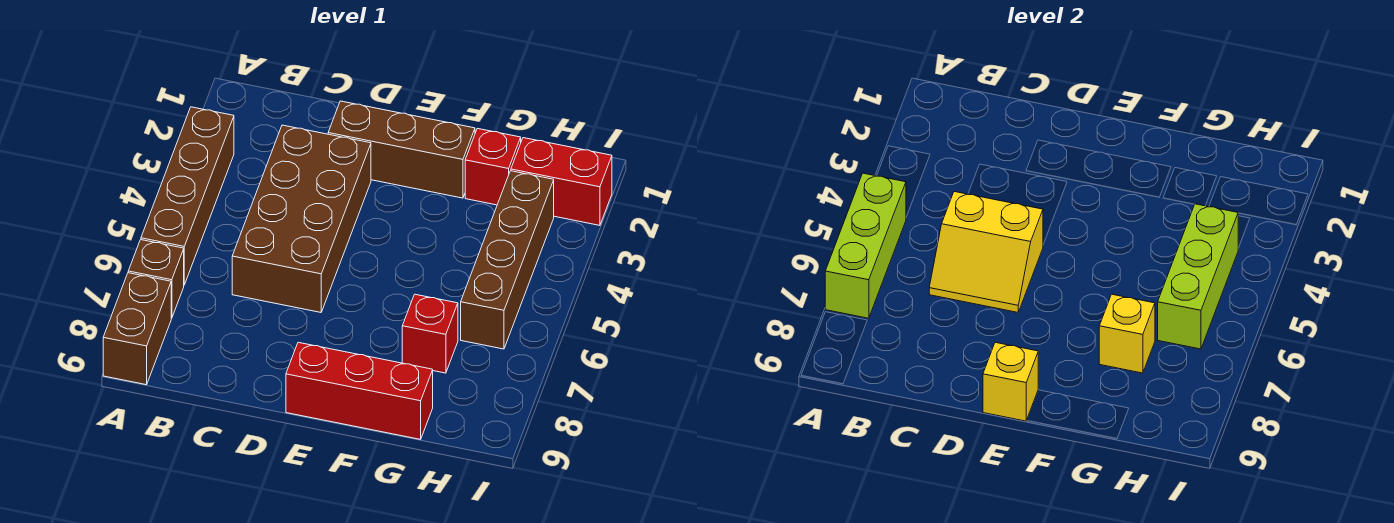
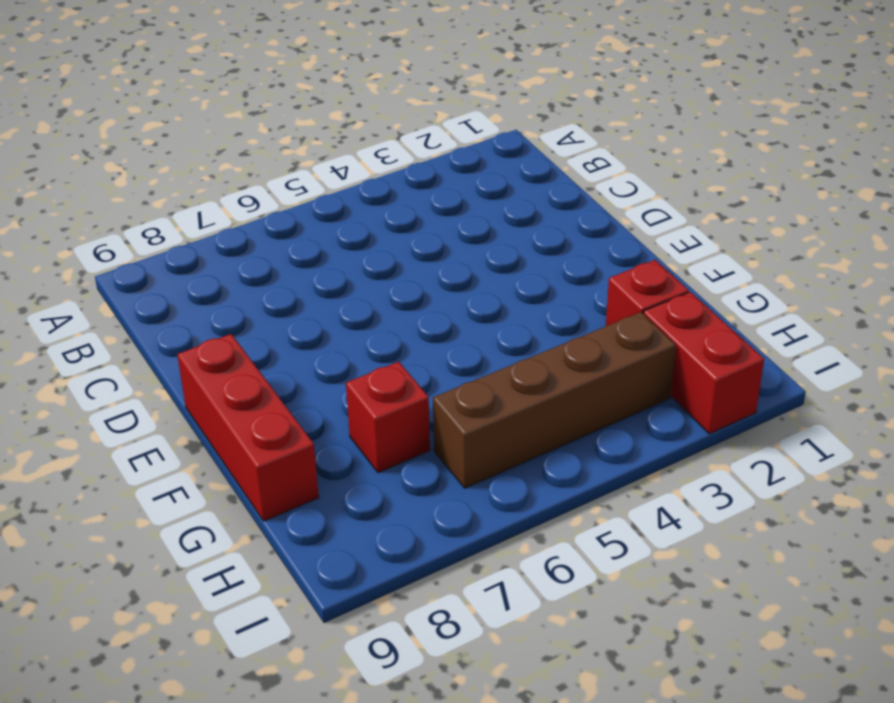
none -> brown 1x4 brick [141,107,234,285]
none -> brown 1x1 brick [128,240,184,318]
none -> brown 1x2 brick [103,273,171,385]

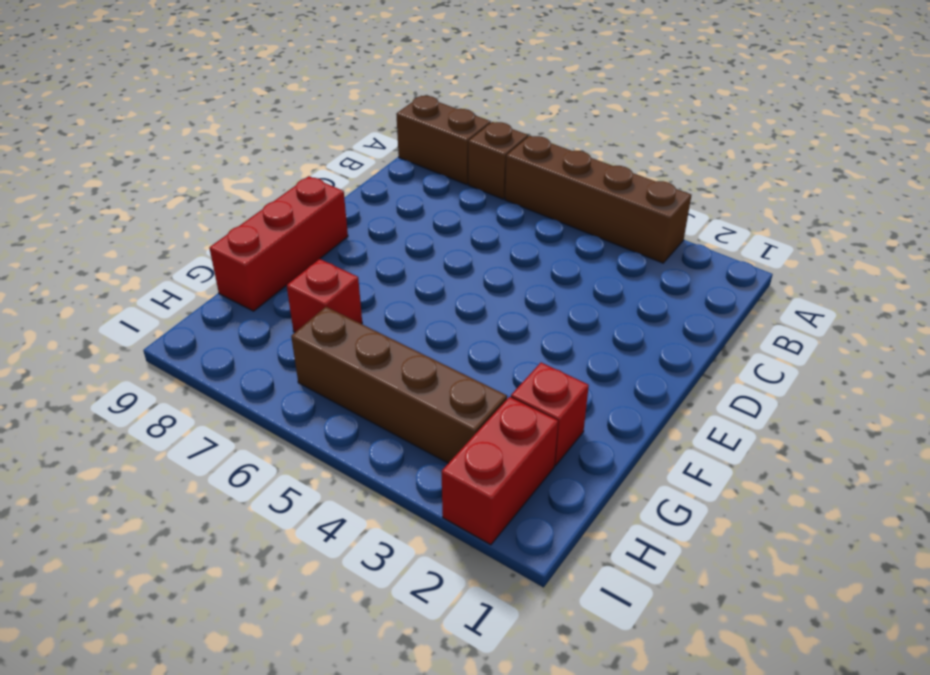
none -> brown 2x4 brick [232,125,371,312]
none -> brown 1x3 brick [328,101,475,198]
none -> lime 1x3 brick [825,173,906,318]

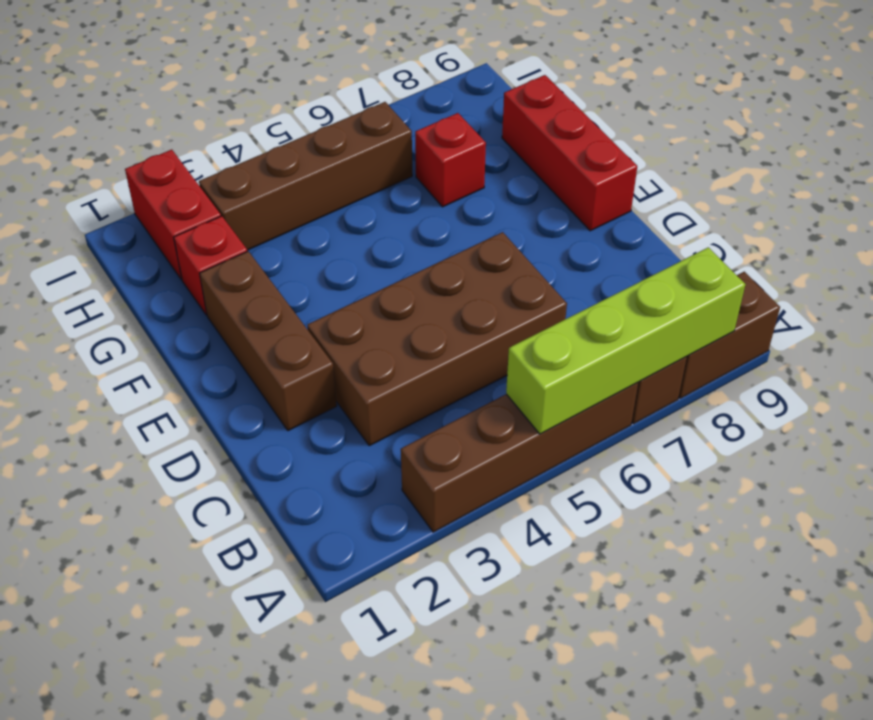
lime 1x4 brick [506,247,745,434] -> lime 1x3 brick [825,173,906,318]
none -> yellow 2x2 slope [929,192,1043,312]
none -> yellow 1x1 brick [983,342,1038,421]
none -> yellow 1x1 brick [1099,294,1155,373]

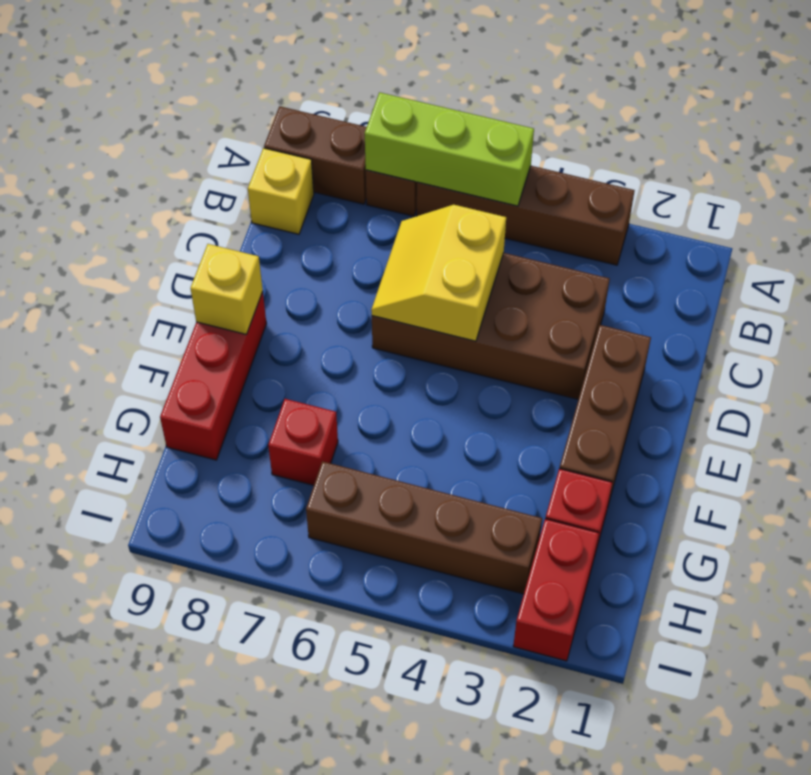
yellow 1x1 brick [248,148,314,234] -> yellow 1x1 brick moved to [1099,294,1155,373]
none -> lime 1x3 brick [1158,204,1238,349]

